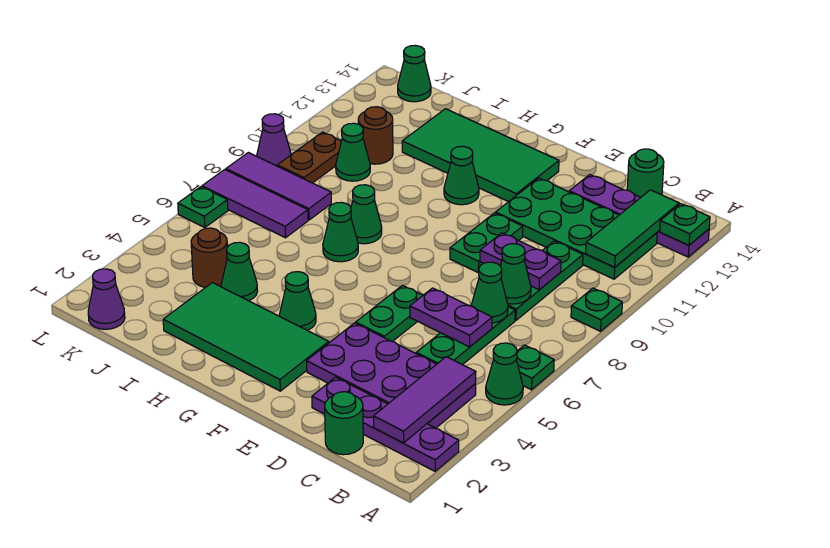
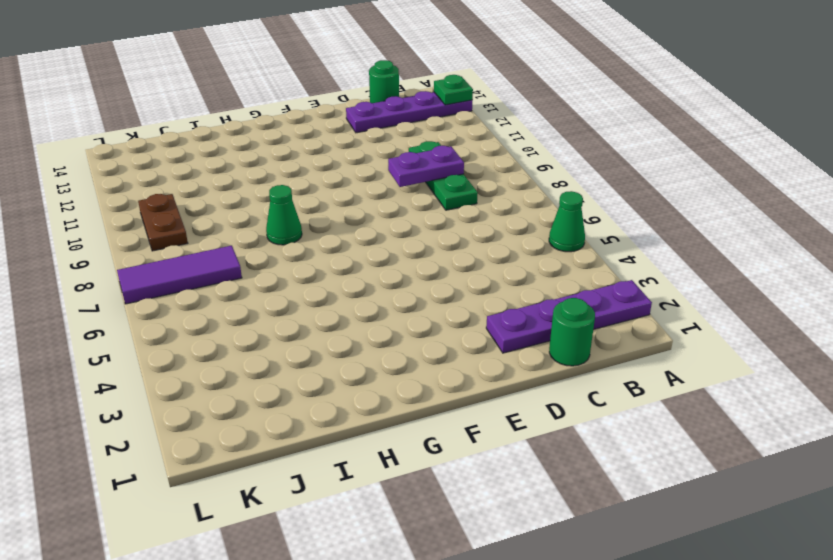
none -> green 1x1 plate [516,345,554,390]
none -> green 1x1 plate [571,288,622,331]
none -> purple 2x4 plate [307,323,476,428]
none -> green 2x4 plate [496,178,657,279]

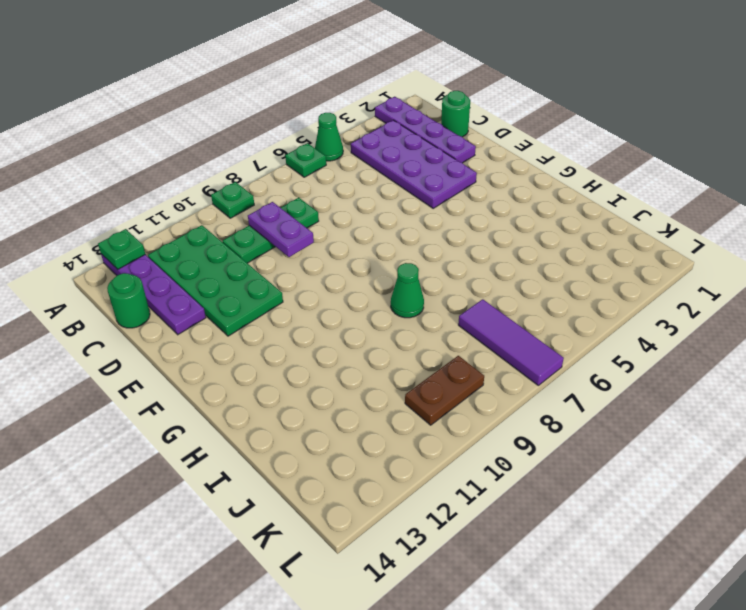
none -> green 1x3 plate [416,307,515,365]
none -> green 1x2 plate [356,285,423,342]
none -> green 1x2 plate [450,213,523,272]
none -> green 2x4 tile [163,283,329,391]

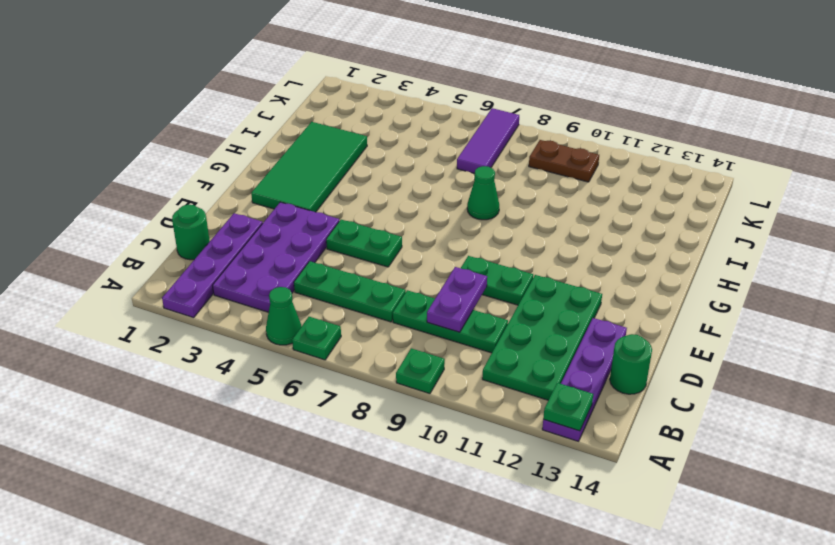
none -> green 2x4 tile [402,109,559,202]
none -> green 1x1 cone [280,272,316,330]
none -> green 1x1 cone [444,146,479,205]
none -> green 1x1 cone [323,202,358,262]

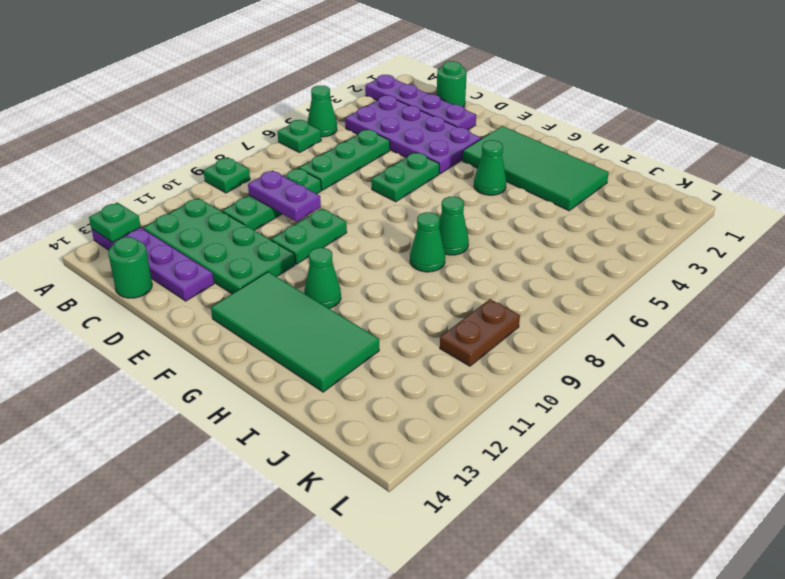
none -> green 1x1 cone [221,242,258,301]
none -> brown 1x1 round brick [191,228,227,287]
none -> purple 1x3 tile [202,170,308,238]
none -> purple 1x3 tile [226,153,331,220]

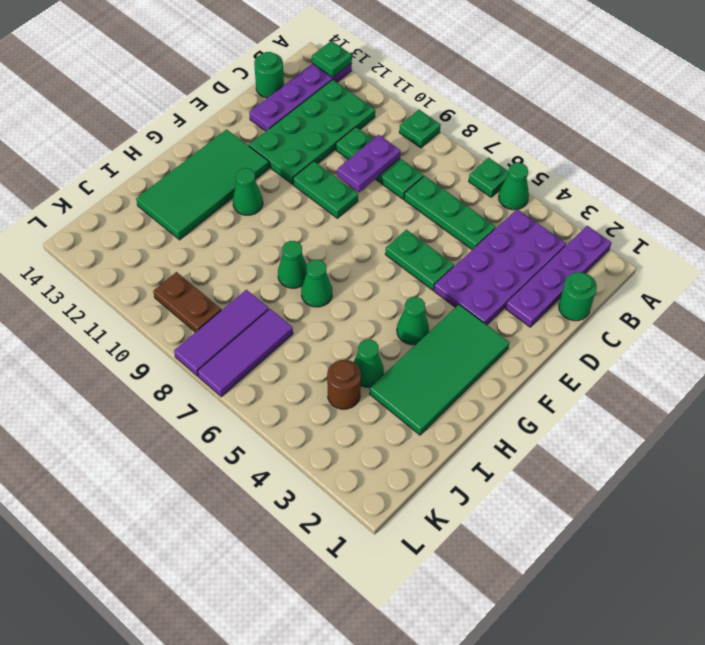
none -> green 1x1 cone [336,123,370,181]
none -> brown 1x1 round brick [358,107,393,164]
none -> purple 1x1 cone [88,269,125,329]
none -> green 1x1 cone [398,45,431,102]

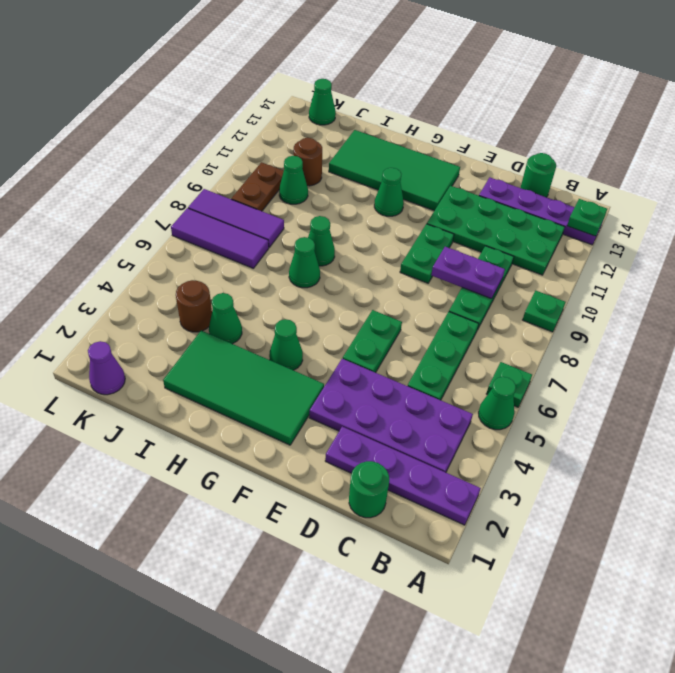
none -> green 1x1 plate [178,187,228,228]
none -> purple 1x1 cone [257,114,291,166]
none -> purple 1x3 tile [374,357,476,443]
none -> green 1x3 tile [586,190,679,267]

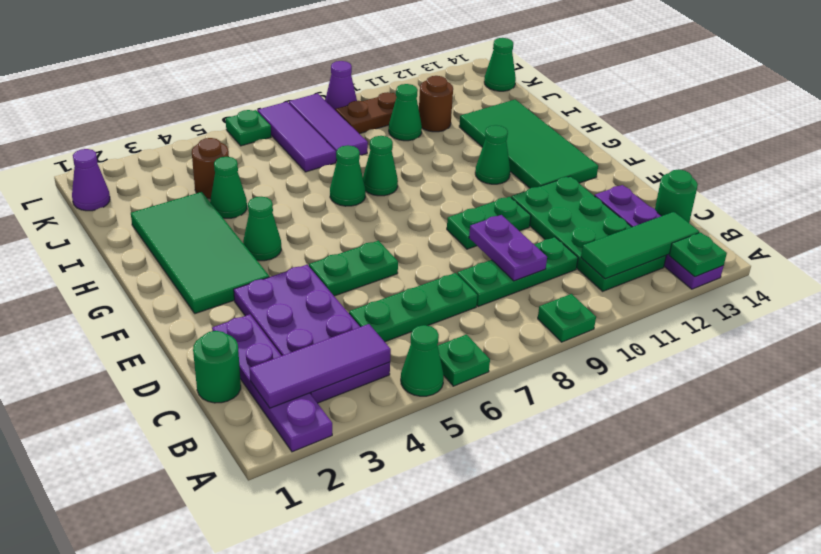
none -> purple 1x2 plate [410,288,492,347]
none -> green 1x1 cone [471,262,508,323]
none -> green 1x1 cone [501,244,531,304]

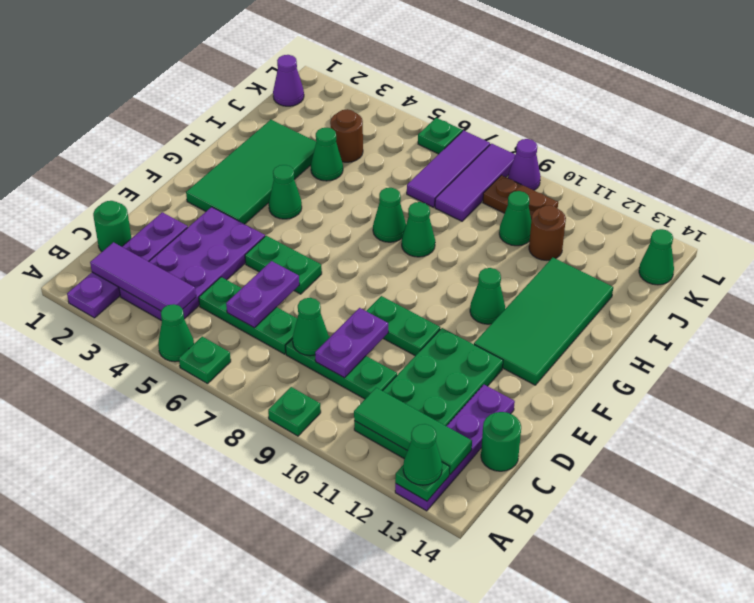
green 1x1 cone [403,424,442,485] -> green 1x1 cone moved to [471,262,508,323]

